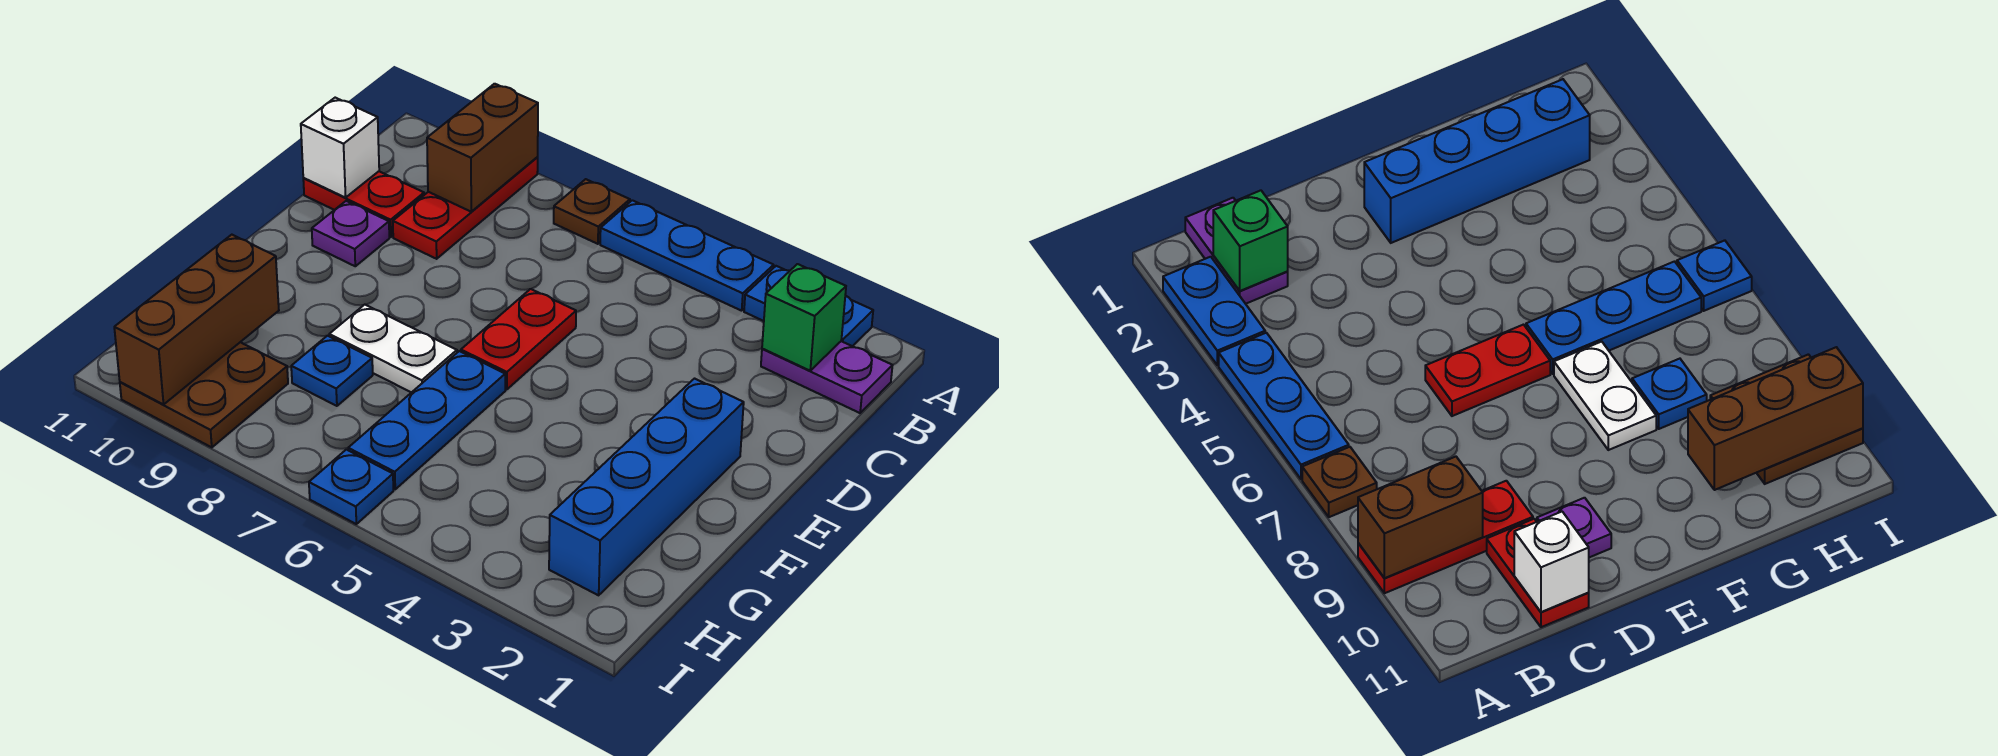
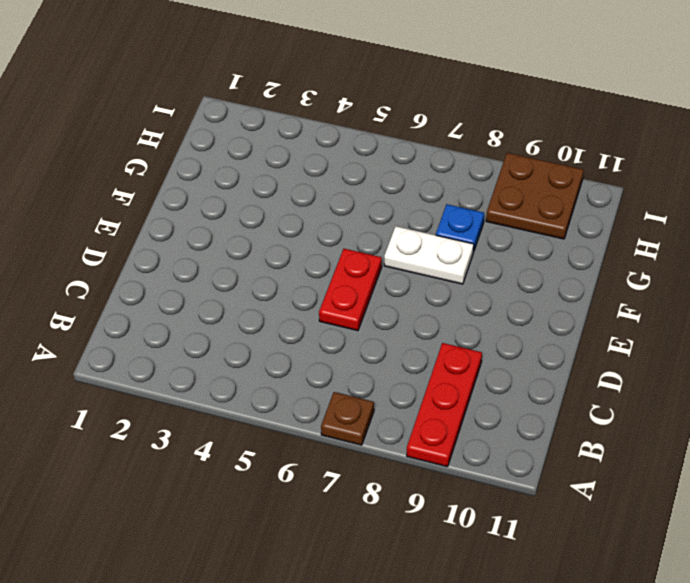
none -> blue 1x2 plate [744,266,873,346]
none -> blue 1x3 plate [600,200,774,311]
none -> purple 1x2 plate [761,341,893,413]

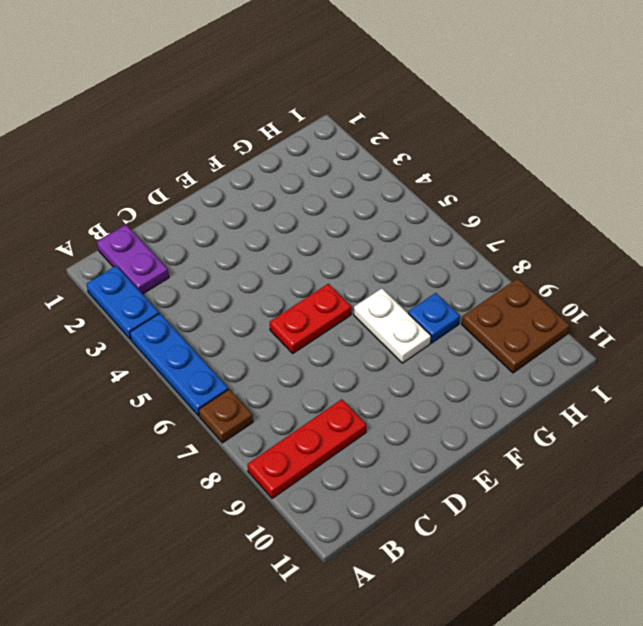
none -> red 1x2 plate [303,171,424,237]
none -> purple 1x1 plate [312,201,389,266]
none -> blue 1x4 brick [549,379,744,595]

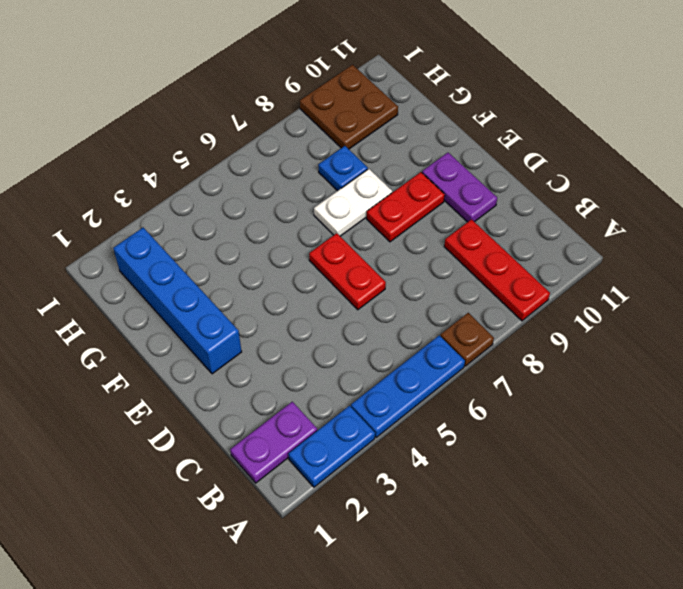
purple 1x2 plate [422,153,497,222] -> purple 1x1 plate [312,201,389,266]
red 1x2 plate [367,172,445,242] -> red 1x2 plate moved to [303,171,424,237]
none -> blue 1x3 plate [348,351,505,489]
none -> blue 1x1 plate [309,449,393,524]
none -> brown 1x2 brick [427,84,538,212]

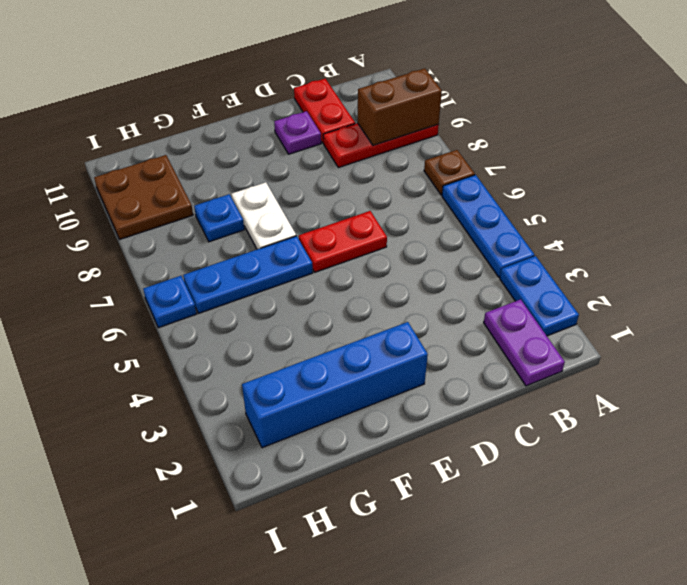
none -> green 1x1 brick [762,264,846,371]
none -> white 1x1 brick [301,98,379,198]
none -> brown 1x3 brick [114,235,279,405]

